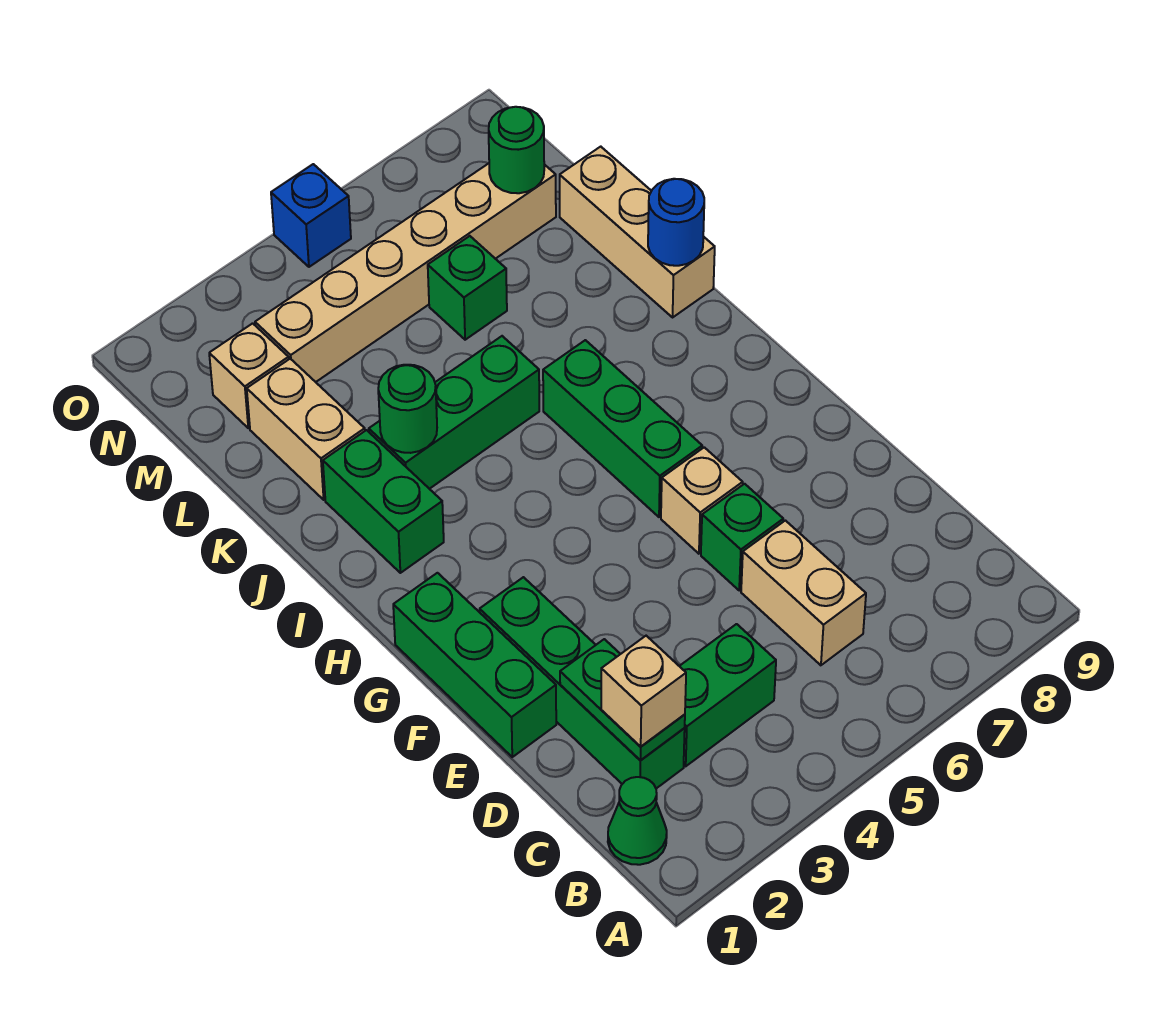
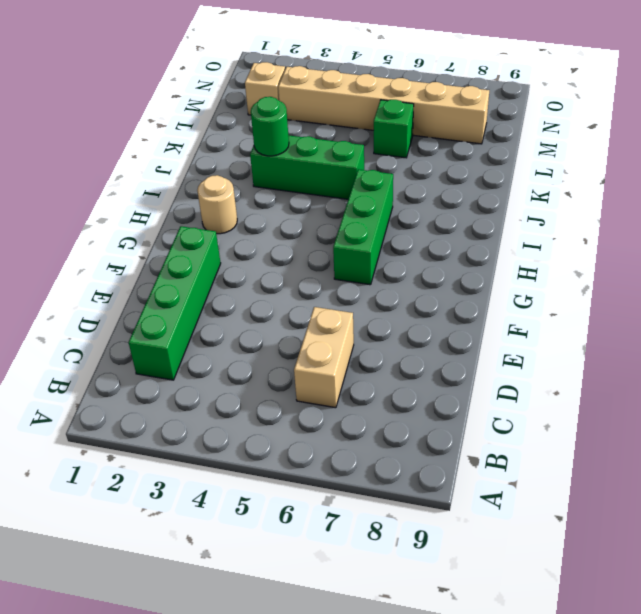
tan 1x1 round brick [197,175,237,234] -> none
none -> green 1x1 cone [608,777,667,865]
none -> green 1x2 brick [680,624,776,766]
none -> green 1x3 brick [393,573,556,757]

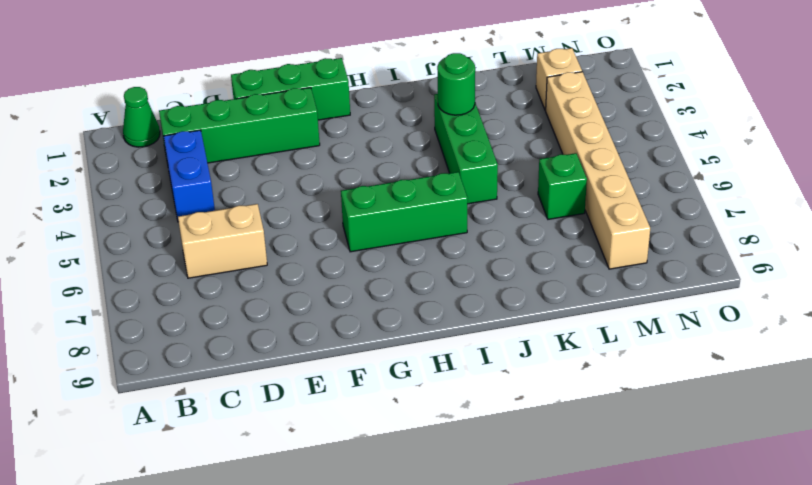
blue 1x2 brick [163,130,215,222] -> green 1x2 brick [680,624,776,766]
none -> green 1x1 brick [701,484,783,590]
none -> tan 1x1 brick [661,447,743,554]
none -> green 1x2 brick [323,430,444,573]

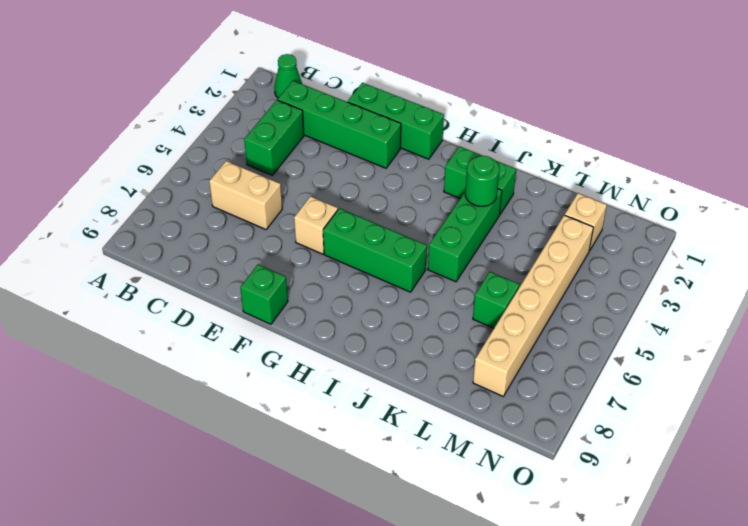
green 1x1 brick [240,265,288,324] -> green 1x1 brick moved to [701,484,783,590]
none -> tan 1x3 brick [560,147,715,317]
none -> tan 1x2 brick [247,359,365,500]
none -> blue 1x1 brick [271,164,351,267]

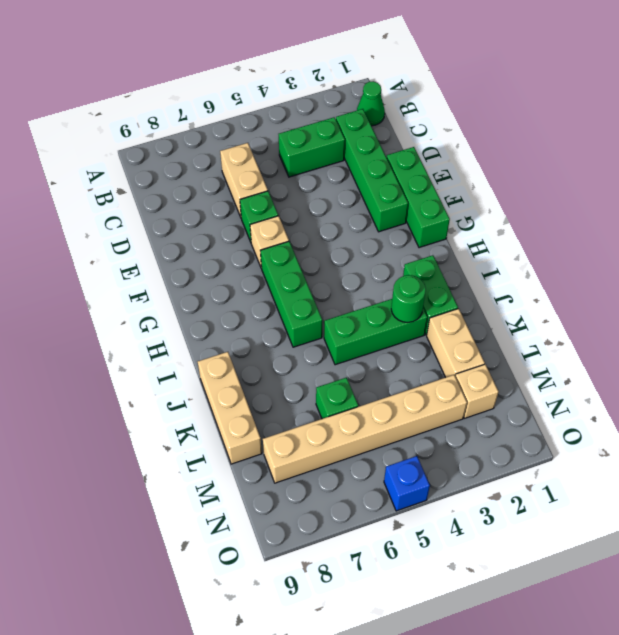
none -> green 1x2 plate [560,639,685,761]
none -> blue 1x1 round brick [648,179,704,266]
none -> green 1x1 round brick [489,107,544,193]

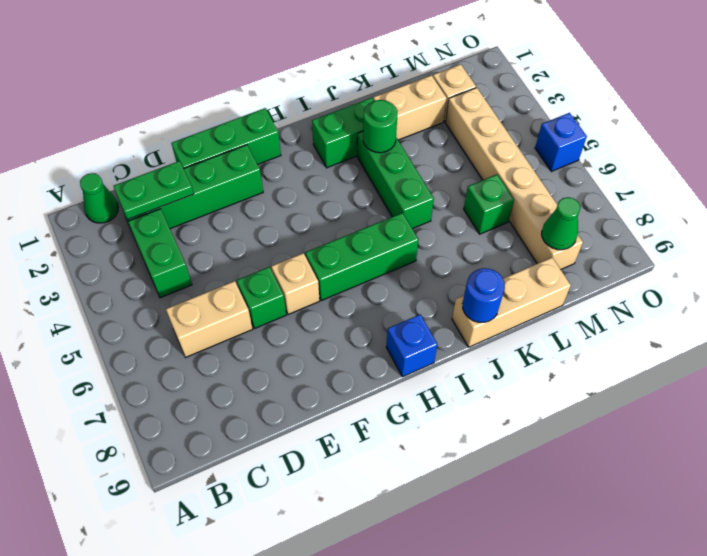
blue 1x1 brick [386,315,437,377] -> none
green 1x1 cone [542,197,581,250] -> green 1x1 round brick [489,107,544,193]
none -> tan 1x1 brick [601,636,686,746]

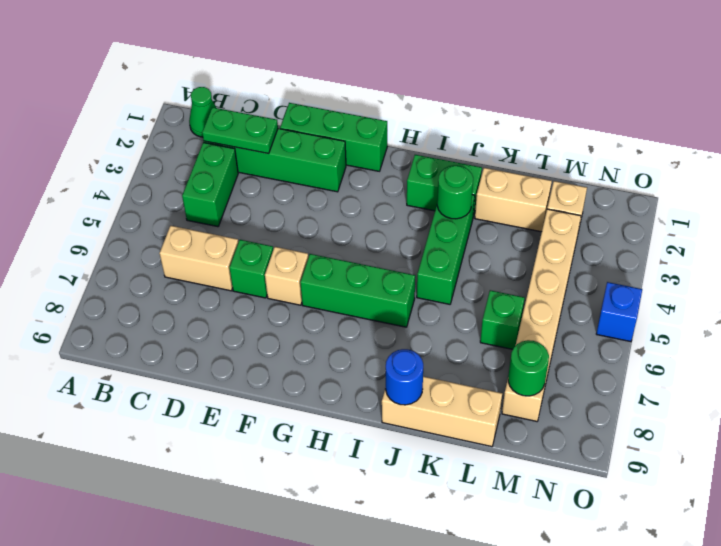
none -> tan 1x1 brick [601,636,686,746]

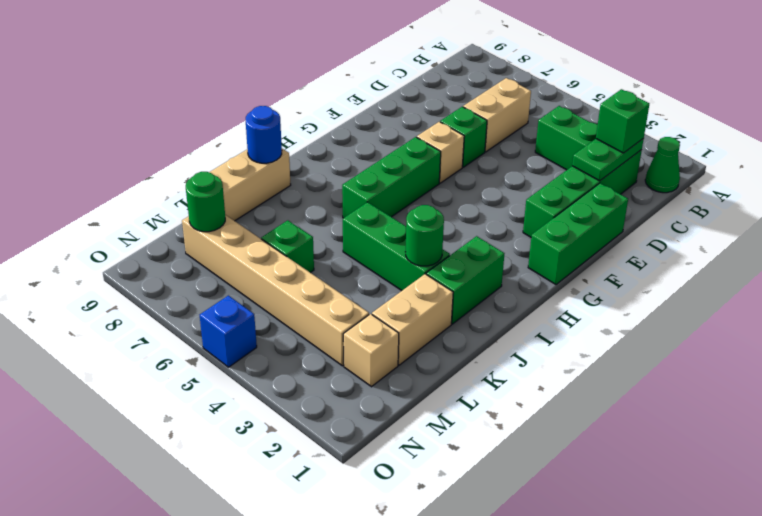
green 1x1 brick [596,89,649,153] -> tan 1x1 brick [601,636,686,746]

